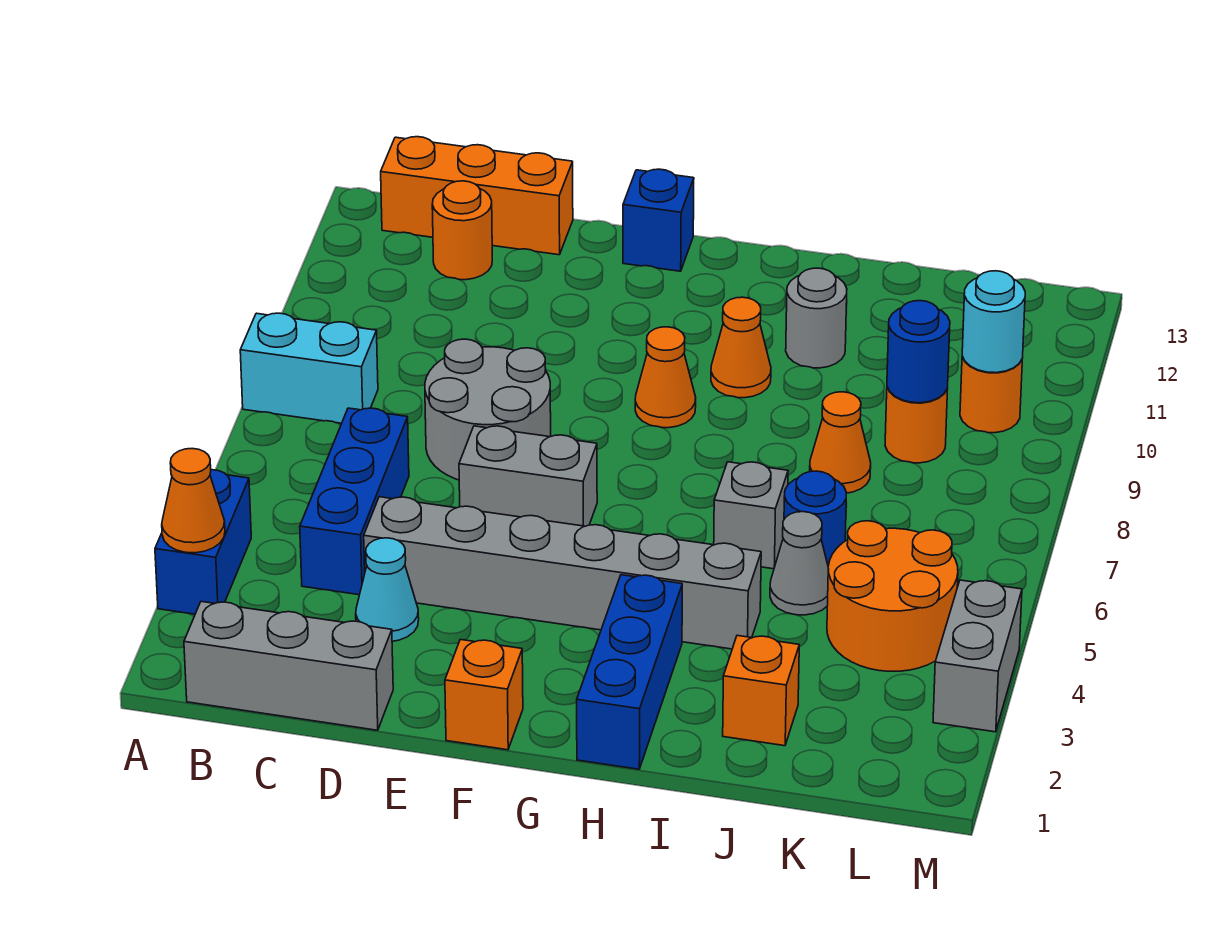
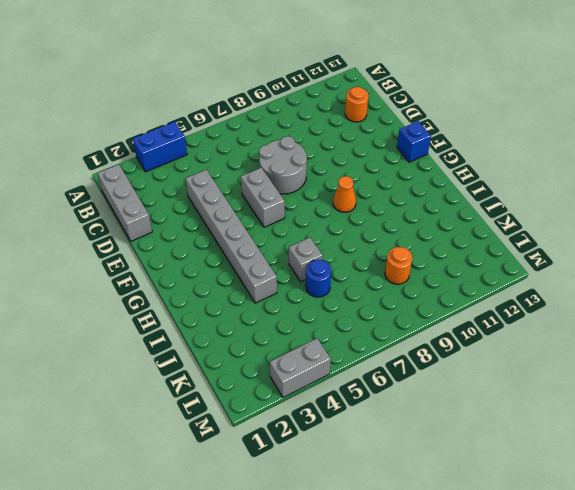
none -> cyan 1x2 brick [240,313,378,423]
none -> orange 1x3 brick [381,137,573,255]
none -> blue 1x3 brick [300,408,409,595]

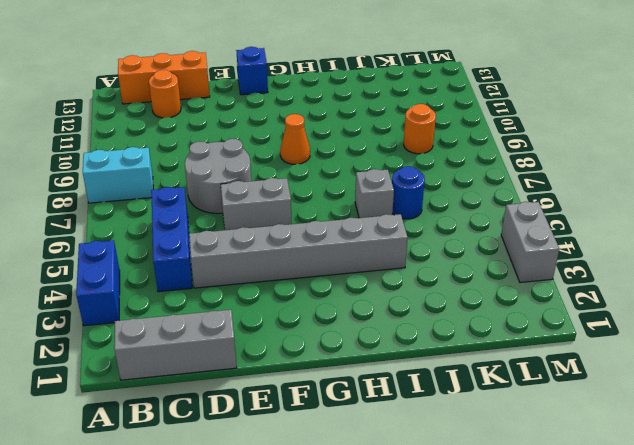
none -> cyan 1x1 cone [356,538,419,641]
none -> orange 1x1 brick [445,639,523,750]
none -> blue 1x3 brick [577,575,682,769]

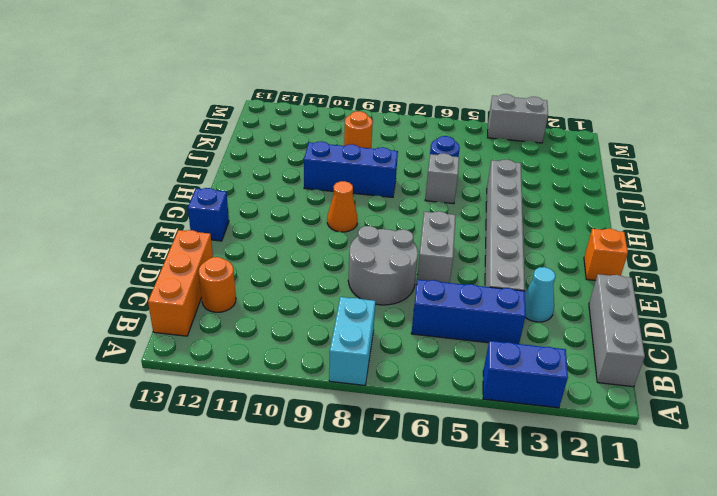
blue 1x3 brick [304,142,398,197] -> blue 1x3 brick moved to [577,575,682,769]
none -> orange 1x1 cone [711,297,771,398]
none -> grey 1x1 round brick [786,268,847,368]
none -> orange 1x1 brick [723,635,799,746]

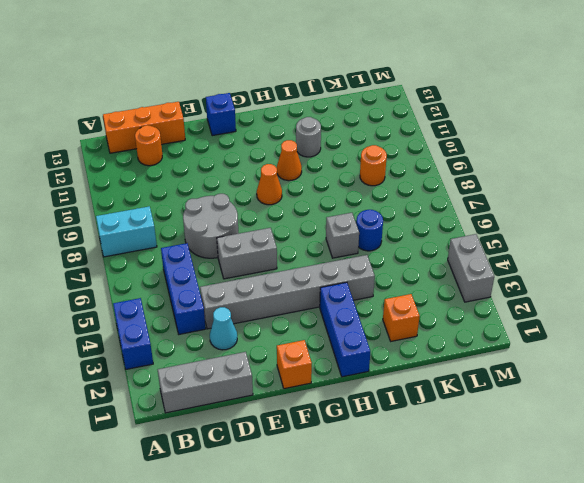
none -> grey 1x1 cone [770,512,828,615]
none -> orange 1x1 cone [810,392,871,493]
none -> orange 2x2 round brick [827,521,958,671]

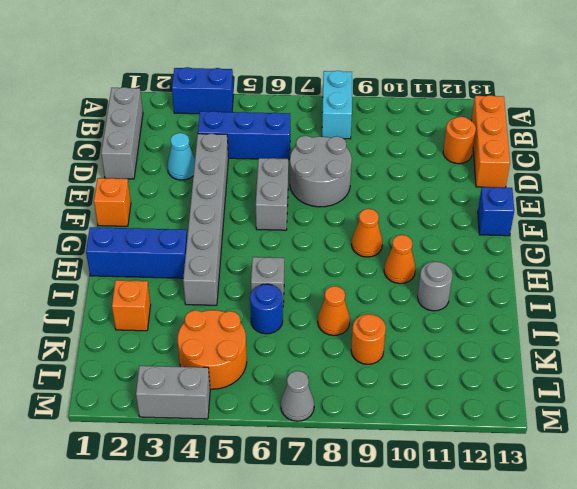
grey 1x1 cone [281,371,314,421] -> grey 1x1 cone moved to [770,512,828,615]
none -> orange 1x1 round brick [960,356,1022,433]
none -> orange 1x1 cone [162,449,225,553]
none -> blue 1x1 round brick [887,301,950,403]

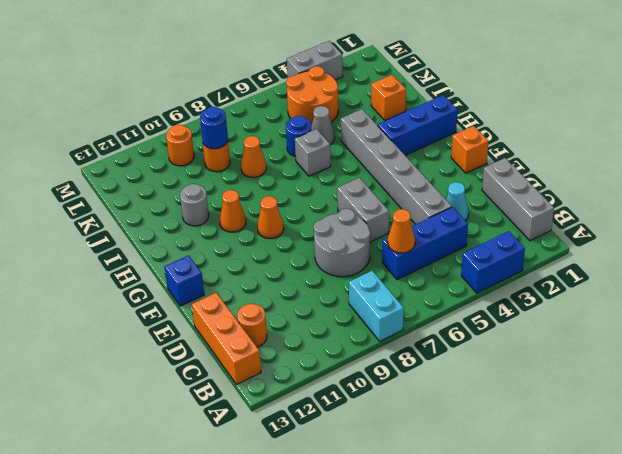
orange 1x1 cone [388,209,415,253] -> orange 1x1 cone moved to [162,449,225,553]
none -> cyan 1x1 round brick [962,271,1025,373]

